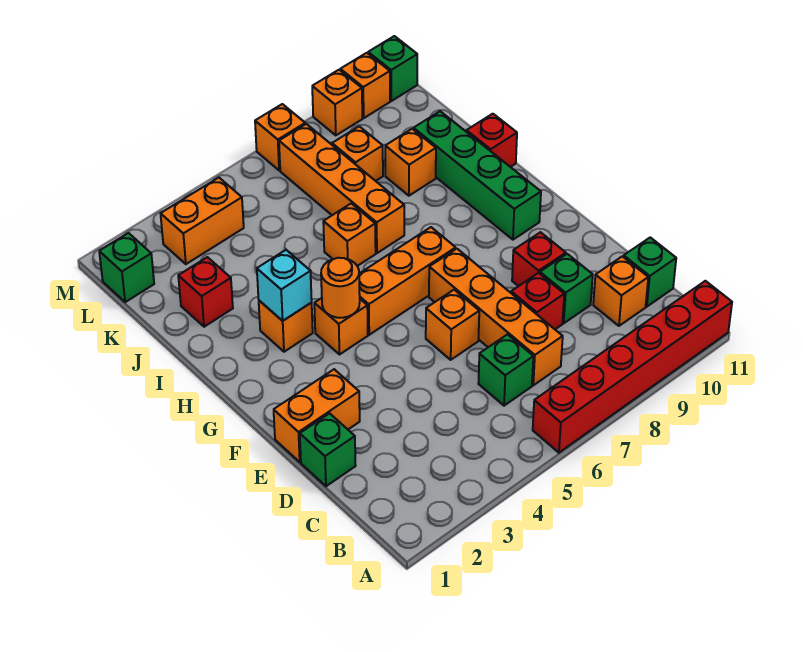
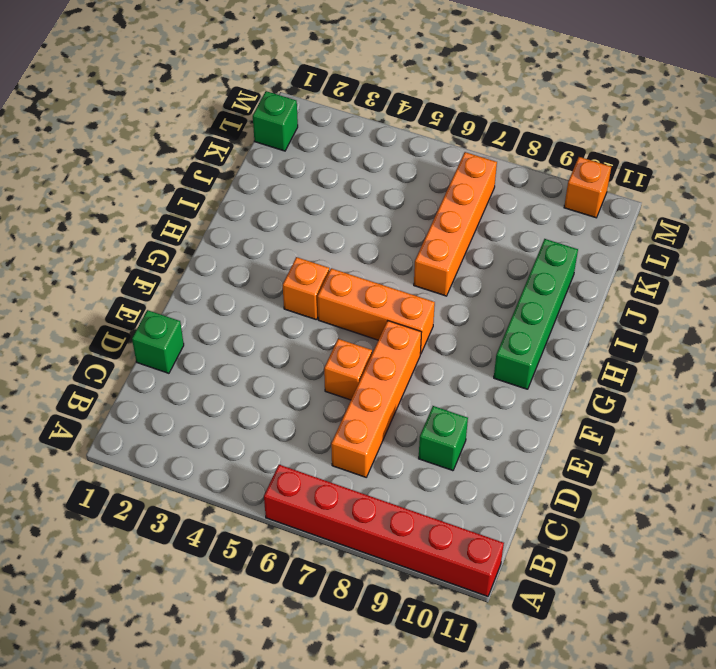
none -> green 1x1 brick [478,335,533,406]
none -> orange 1x1 brick [593,256,648,326]
none -> green 1x1 brick [624,237,676,307]

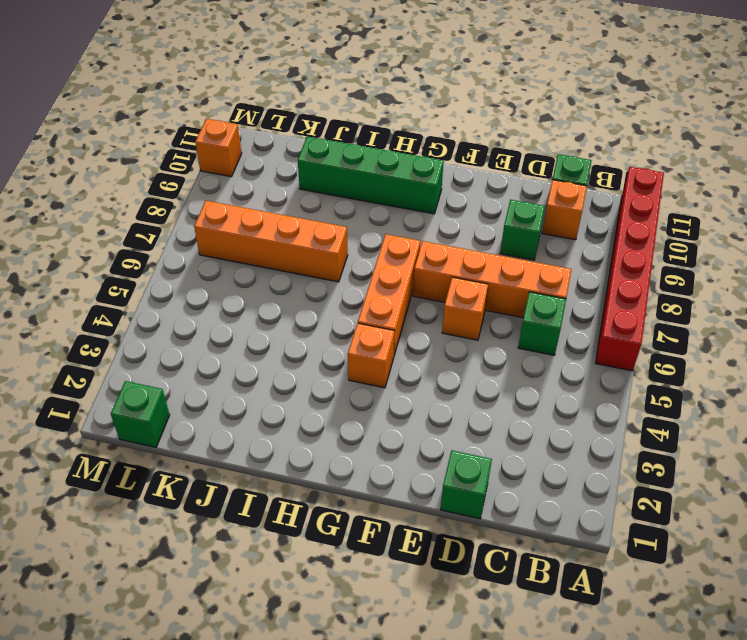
none -> red 1x1 brick [511,273,564,329]
none -> orange 1x2 brick [274,369,360,462]
none -> red 1x1 brick [512,232,566,286]

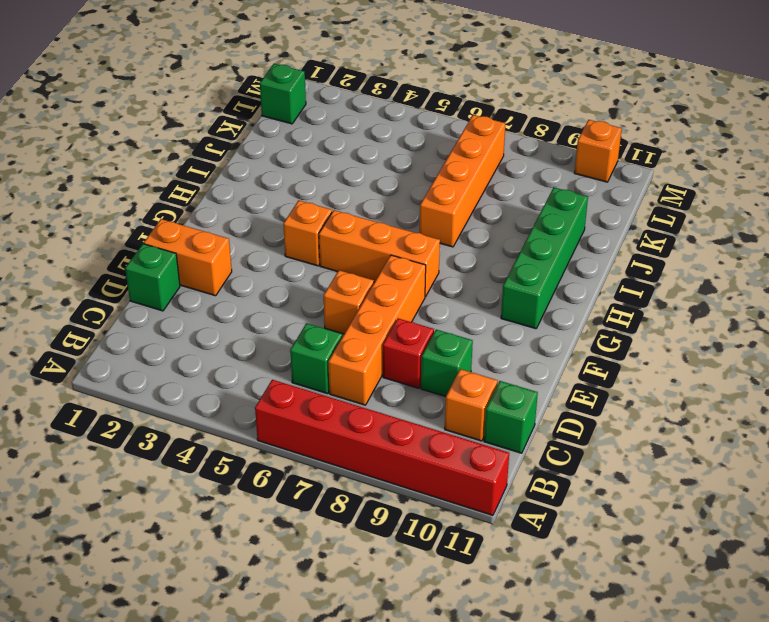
none -> red 1x1 brick [512,232,566,286]
none -> orange 1x1 brick [259,301,313,352]
none -> orange 1x1 brick [323,203,376,266]

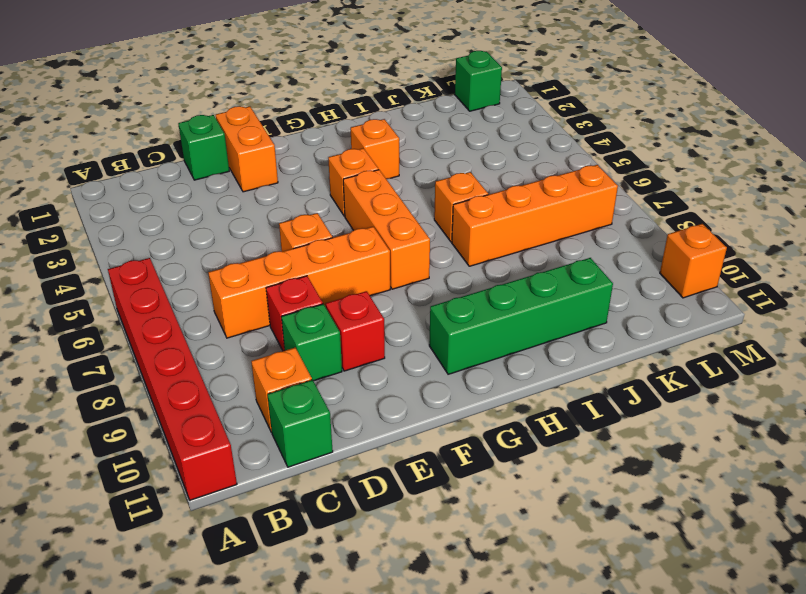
none -> green 1x1 brick [478,335,533,406]
none -> red 1x1 brick [467,114,517,167]
none -> red 1x1 brick [178,257,233,327]

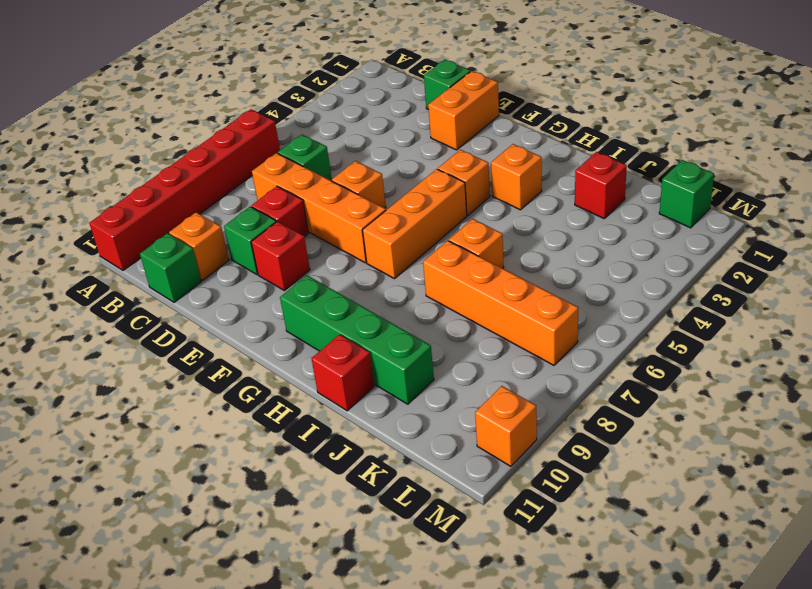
none -> orange 1x1 brick [385,129,436,196]
none -> orange 1x1 brick [332,126,383,181]
none -> orange 1x2 brick [161,178,244,264]

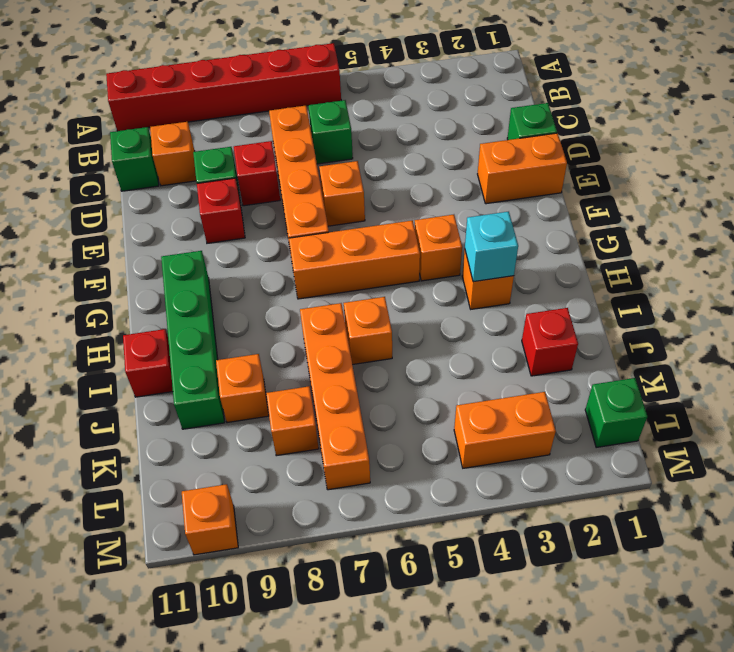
none -> orange 1x1 brick [255,104,305,170]
none -> orange 1x1 brick [312,70,362,135]
none -> green 1x1 brick [368,36,417,101]

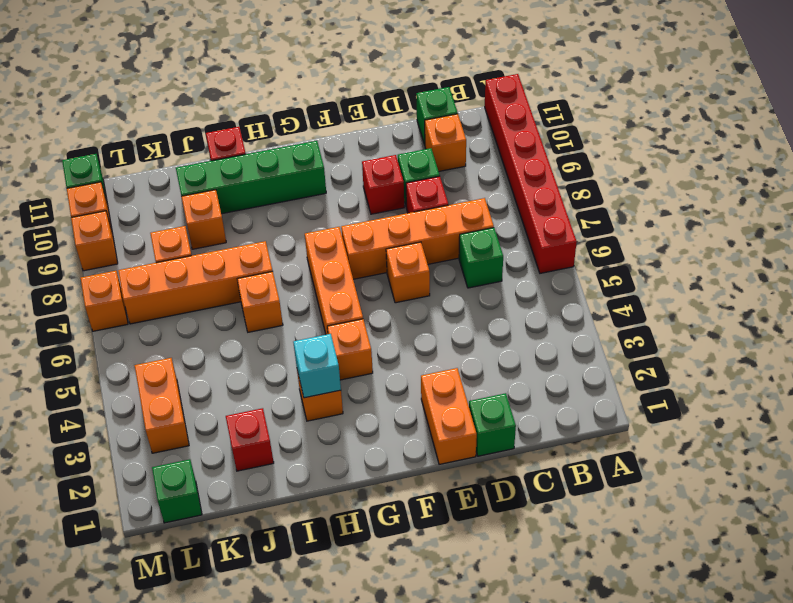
none -> orange 1x1 round brick [321,258,360,318]

